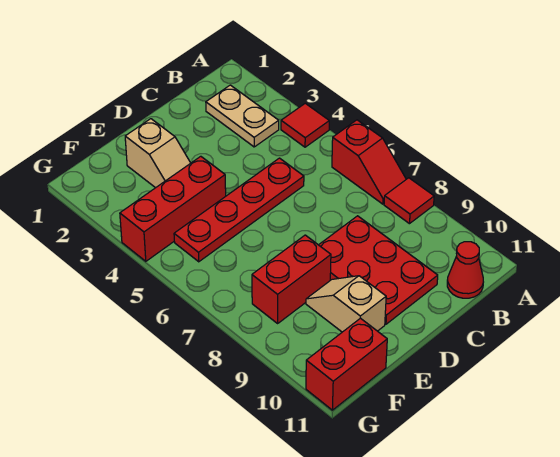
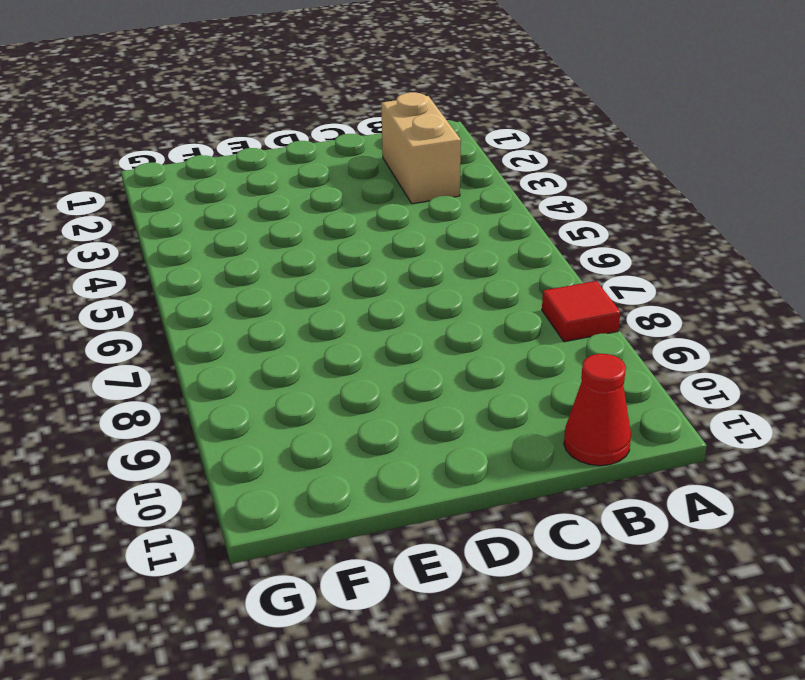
tan 1x2 brick [381,92,461,204] -> tan 1x2 plate [206,85,279,147]
none -> red 1x1 tile [281,103,329,147]
none -> red 1x2 slope [332,120,406,204]
none -> red 1x4 plate [174,158,304,262]

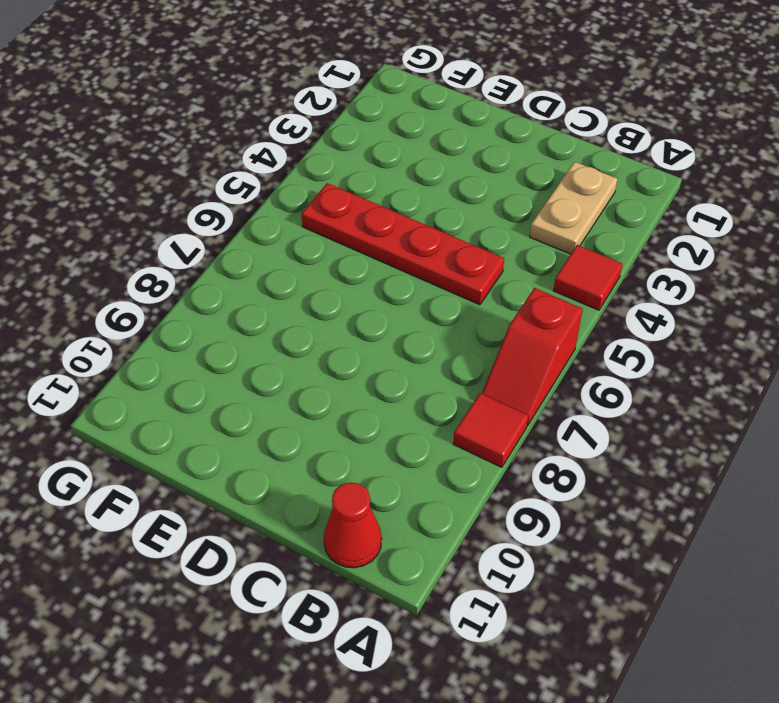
none -> red 2x3 plate [319,216,438,324]
none -> tan 1x2 slope [125,119,190,188]
none -> red 1x3 brick [120,156,226,261]

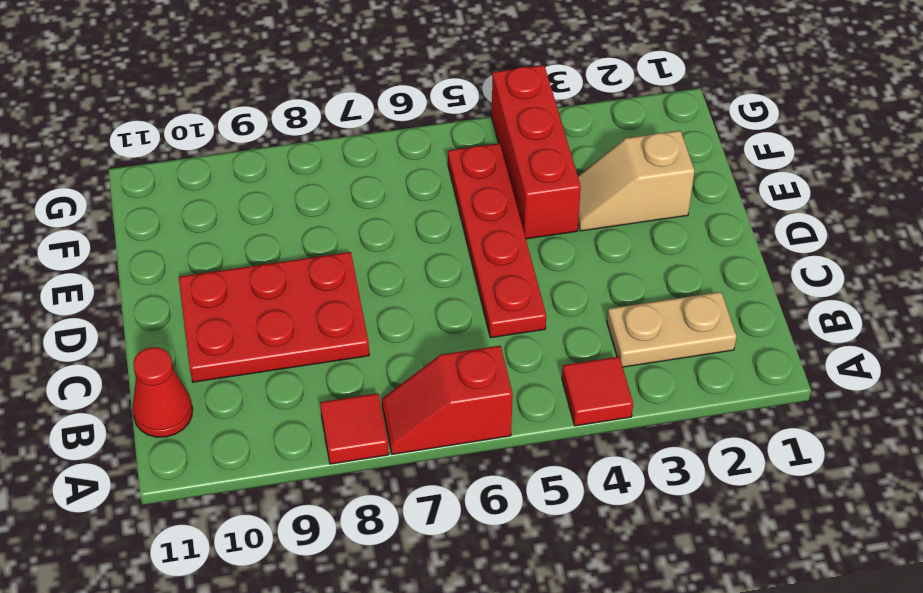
none -> red 1x2 brick [252,235,331,323]
none -> tan 1x2 slope [306,276,386,332]
none -> red 1x2 brick [306,318,387,410]

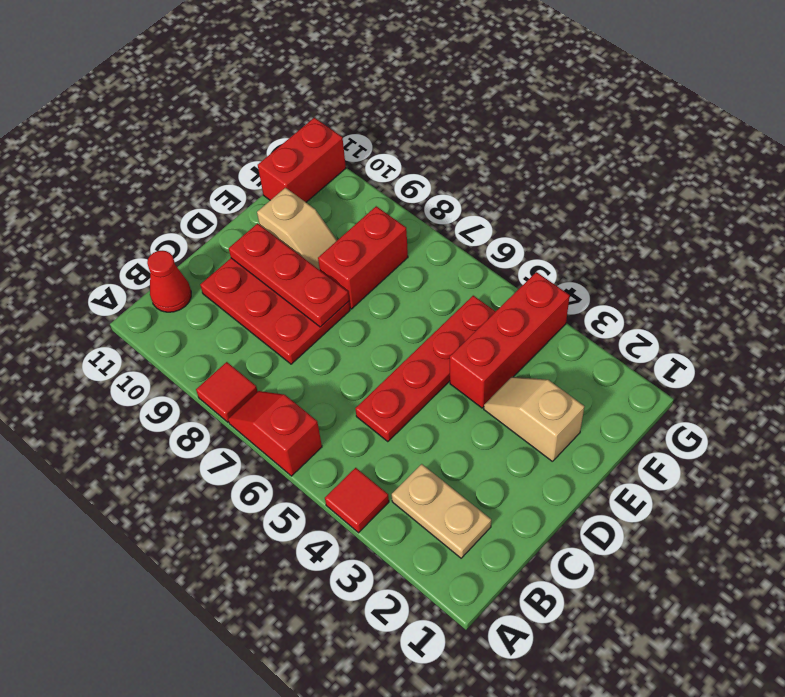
red 1x3 plate [229,224,349,327] -> none

